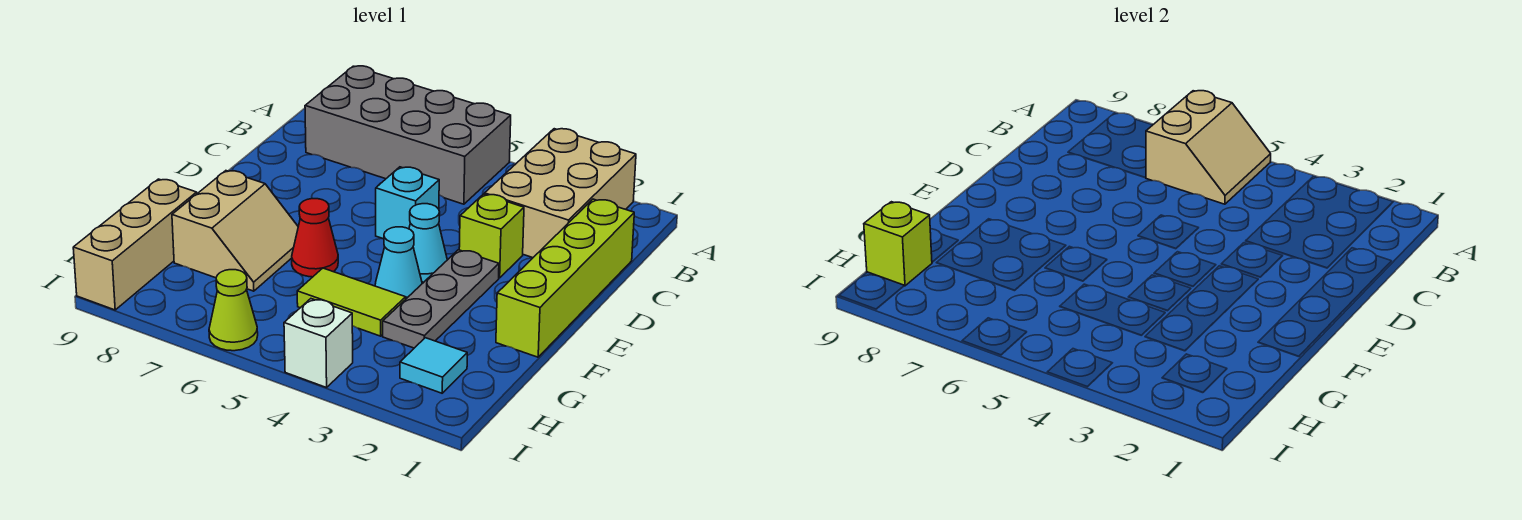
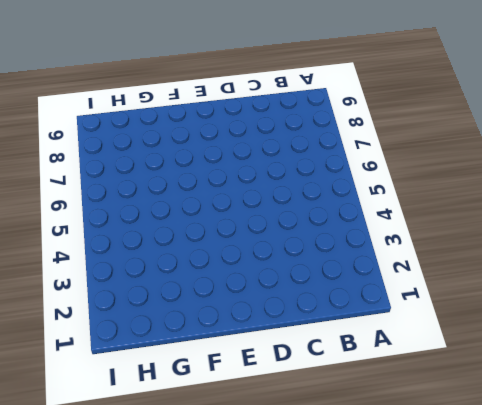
none -> tan 2x3 brick [485,129,636,258]
none -> grey 2x4 brick [305,66,511,204]
none -> lime 1x4 brick [496,199,634,357]

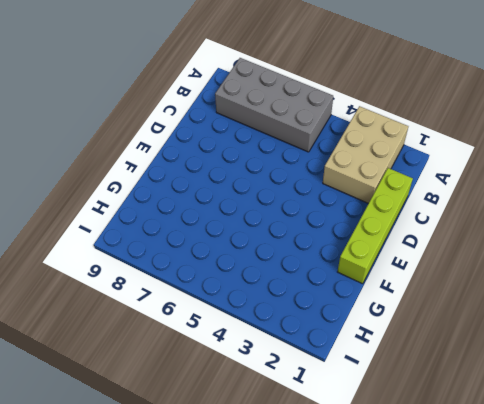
none -> lime 1x1 brick [459,194,524,278]
none -> cyan 1x1 brick [376,167,439,239]
none -> grey 1x3 plate [383,250,499,348]

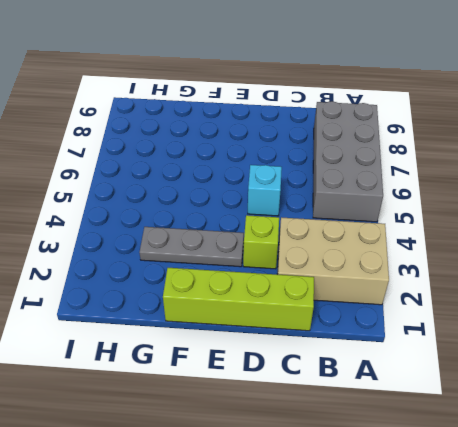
none -> cyan 1x1 cone [409,204,447,282]
none -> cyan 1x1 cone [375,227,422,299]
none -> red 1x1 cone [292,199,338,277]

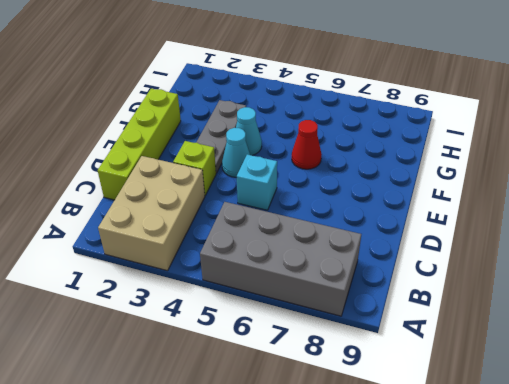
none -> tan 2x2 slope [172,171,298,291]
none -> lime 1x2 tile [297,268,406,336]
none -> tan 1x3 brick [73,179,197,310]

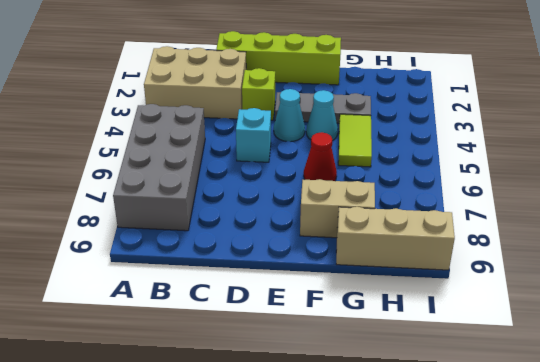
none -> cyan 1x1 tile [400,338,467,393]
none -> white 1x1 brick [284,299,353,388]
none -> lime 1x1 cone [209,270,258,351]

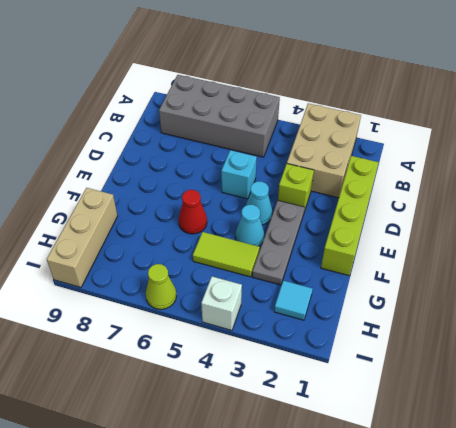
none -> tan 2x2 slope [172,171,298,291]
none -> tan 2x2 slope [1146,91,1271,204]
none -> lime 1x1 brick [864,202,932,286]

